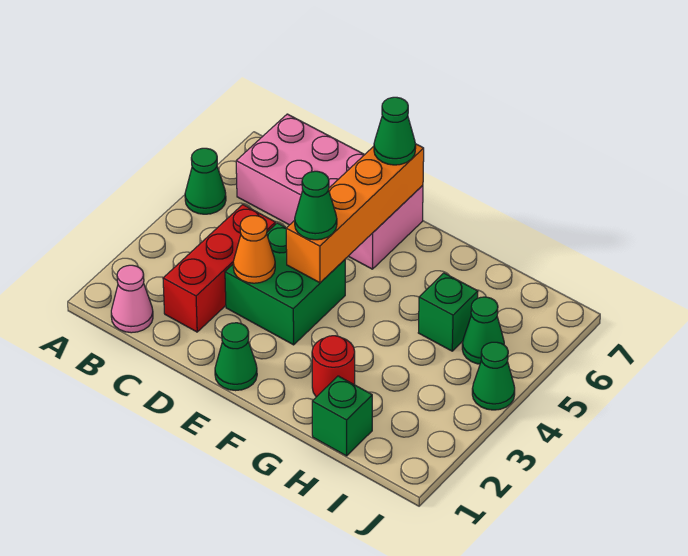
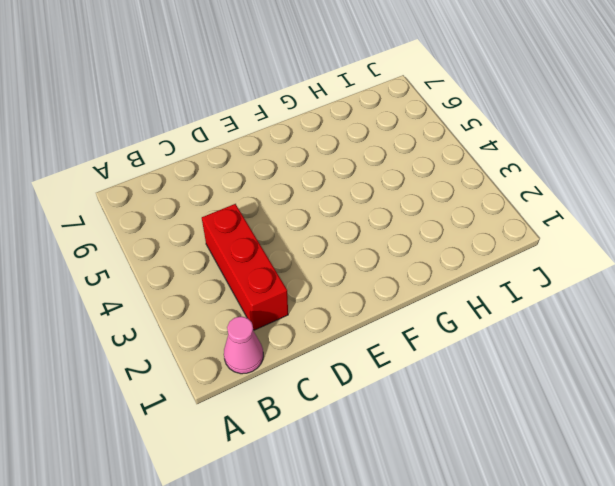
none -> green 1x1 cone [185,148,226,214]
none -> pink 2x4 brick [236,114,423,269]
none -> green 2x2 brick [225,223,345,345]

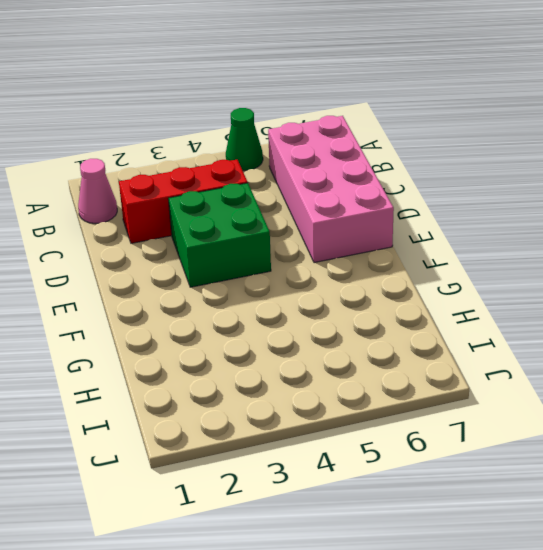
none -> green 1x1 cone [215,323,257,391]
none -> red 1x1 round brick [312,336,355,397]
none -> green 1x1 brick [312,376,372,456]

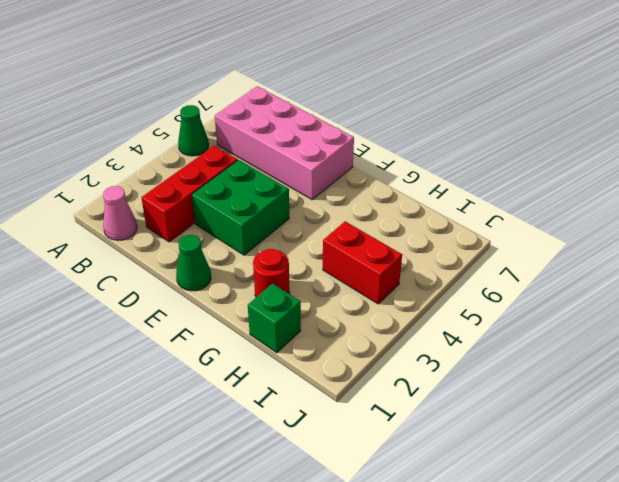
red 1x2 brick [323,221,402,304] -> none
none -> green 1x1 brick [418,273,478,351]
none -> green 1x1 cone [462,297,504,364]
none -> green 1x1 cone [472,342,515,410]

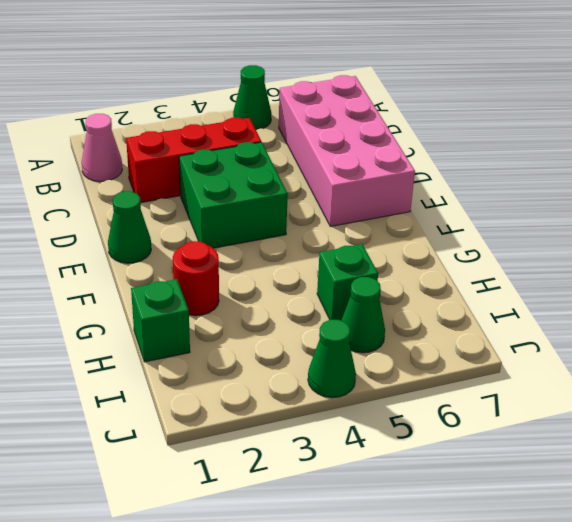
none -> orange 1x1 cone [233,216,275,283]
none -> orange 1x4 brick [286,144,424,283]
none -> green 1x1 cone [295,171,337,240]

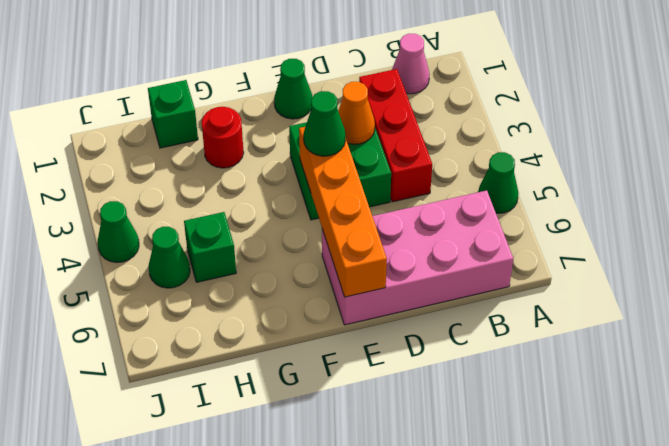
none -> green 1x1 cone [374,97,416,165]

